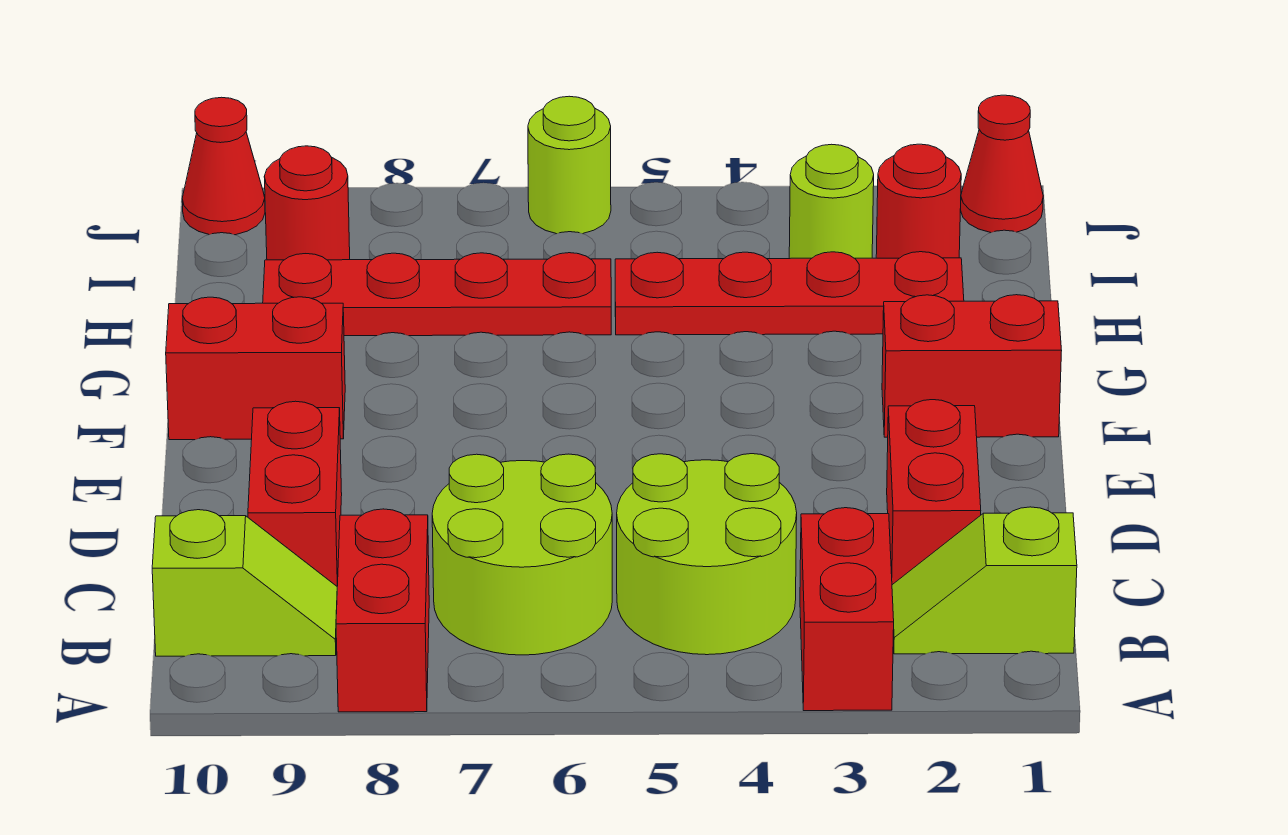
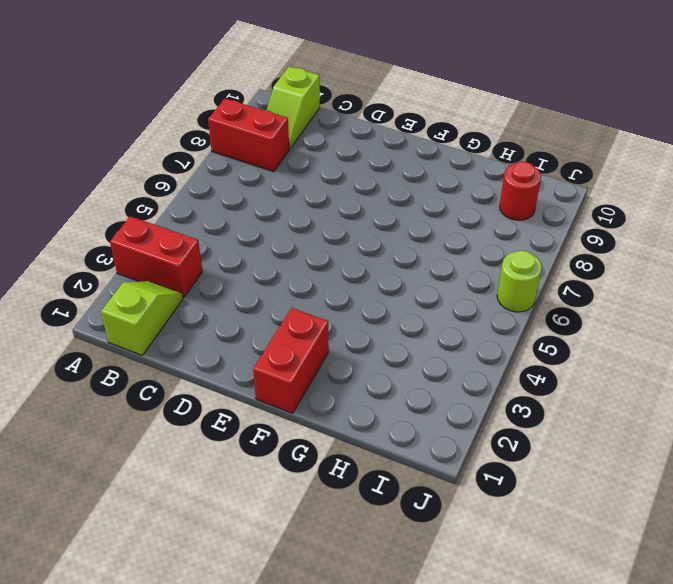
none -> lime 2x2 round brick [617,454,797,655]
none -> lime 2x2 round brick [432,454,612,655]
none -> red 1x2 brick [887,400,981,585]

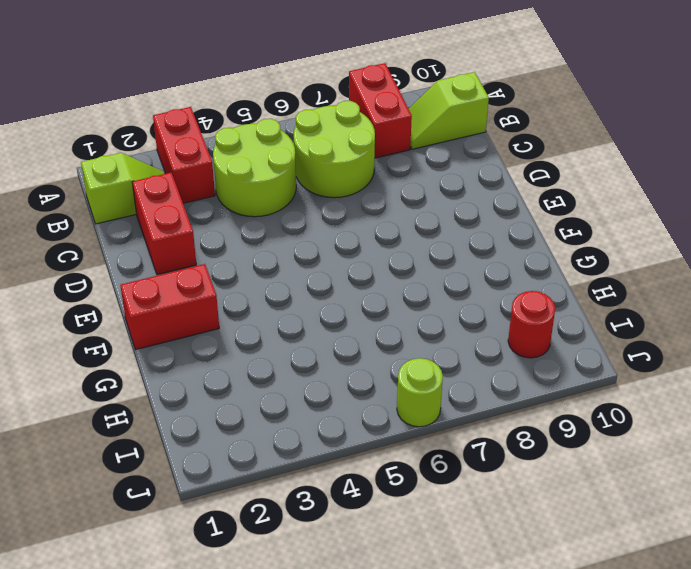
none -> red 1x2 brick [248,401,342,586]
none -> red 1x2 brick [166,297,345,440]
none -> red 1x4 plate [615,252,964,335]

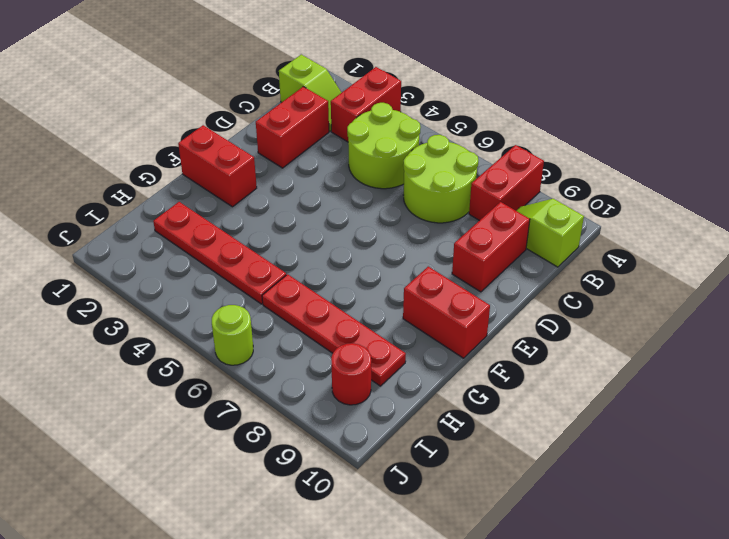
none -> red 1x1 round brick [876,144,961,258]
none -> lime 1x1 round brick [789,144,874,259]
none -> red 1x1 cone [961,95,1043,233]

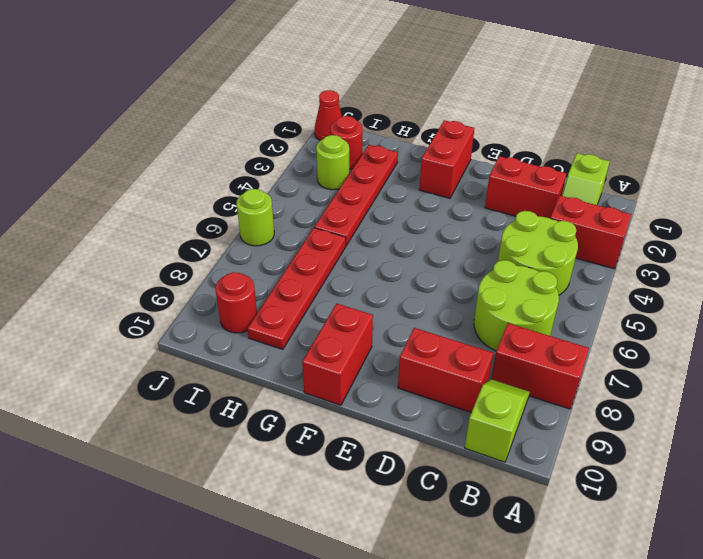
none -> red 1x1 cone [182,97,265,235]

